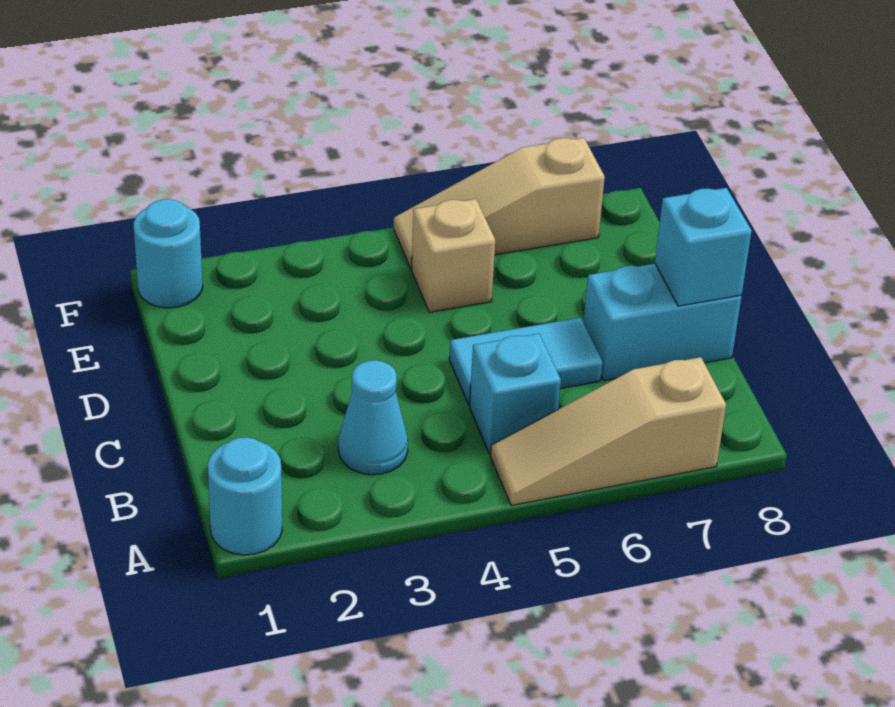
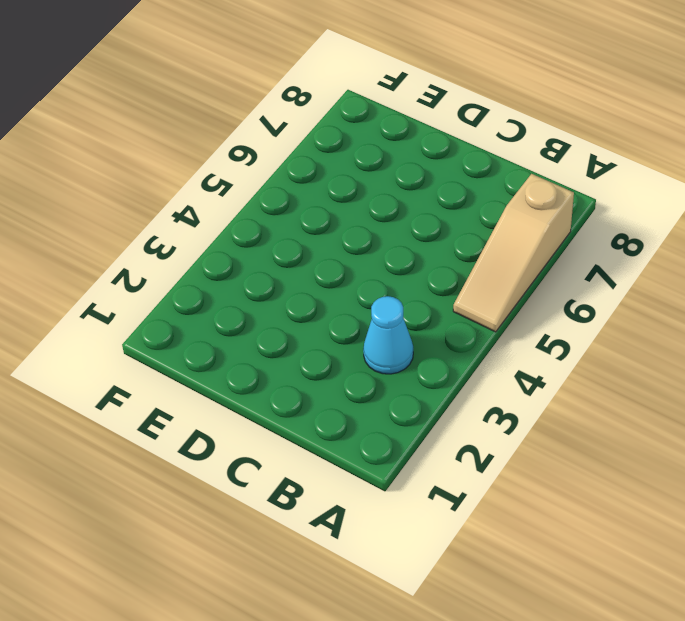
none -> cyan 1x1 round brick [208,437,282,555]
none -> cyan 1x1 brick [469,334,561,454]

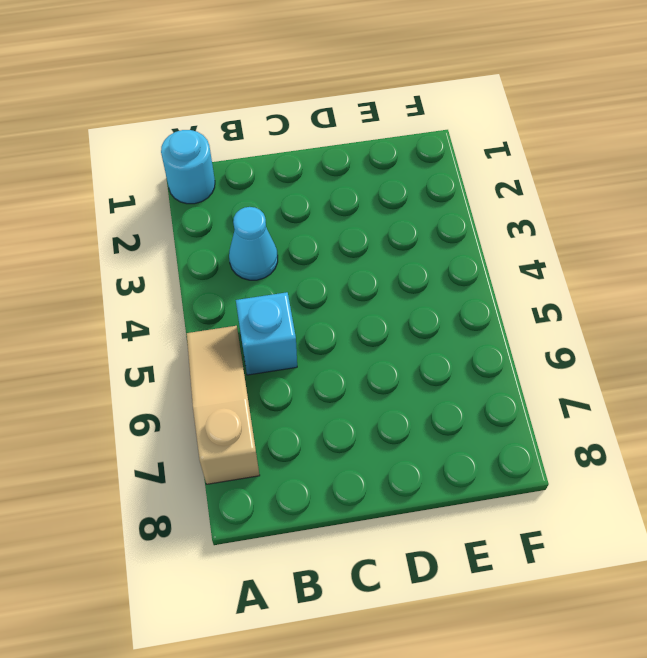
none -> cyan 1x2 tile [449,318,602,405]
none -> cyan 1x2 brick [584,264,741,381]

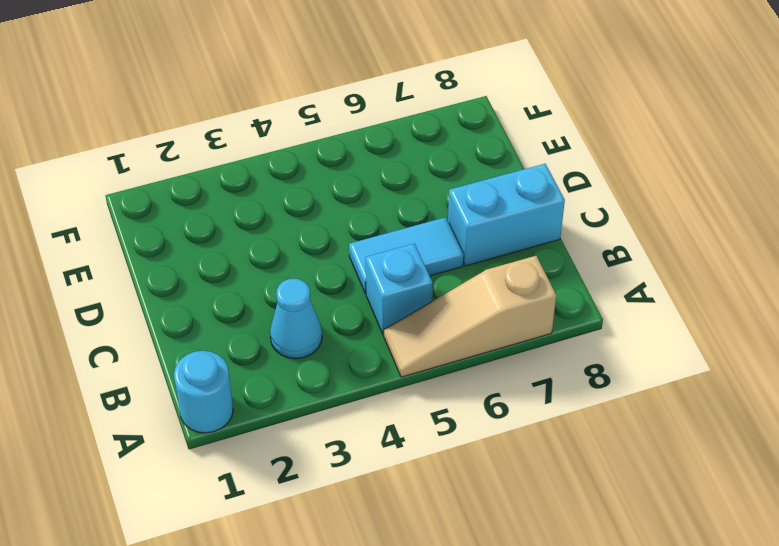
none -> tan 1x1 brick [411,199,495,312]
none -> cyan 1x1 round brick [134,199,203,308]

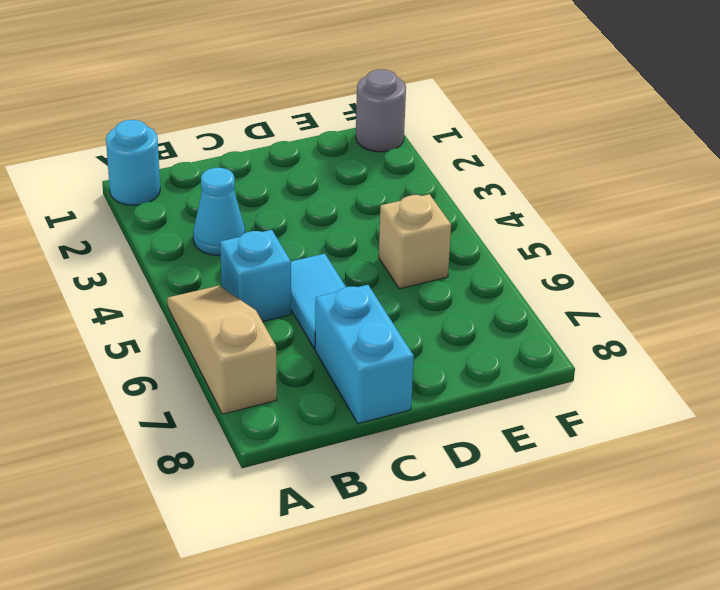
grey 1x1 round brick [356,69,406,152] -> cyan 1x1 round brick [134,199,203,308]
none -> tan 1x3 slope [394,138,605,269]
none -> cyan 1x1 brick [655,188,752,306]

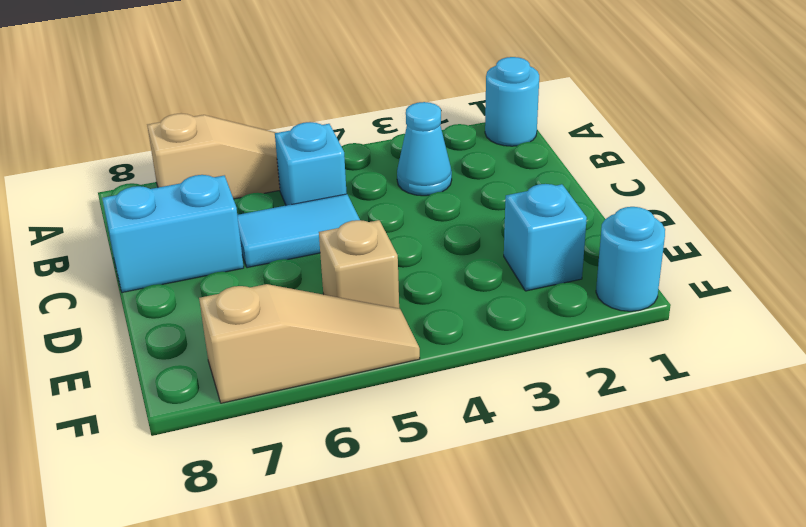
cyan 1x1 brick [504,184,587,291] -> cyan 1x1 brick moved to [655,188,752,306]

